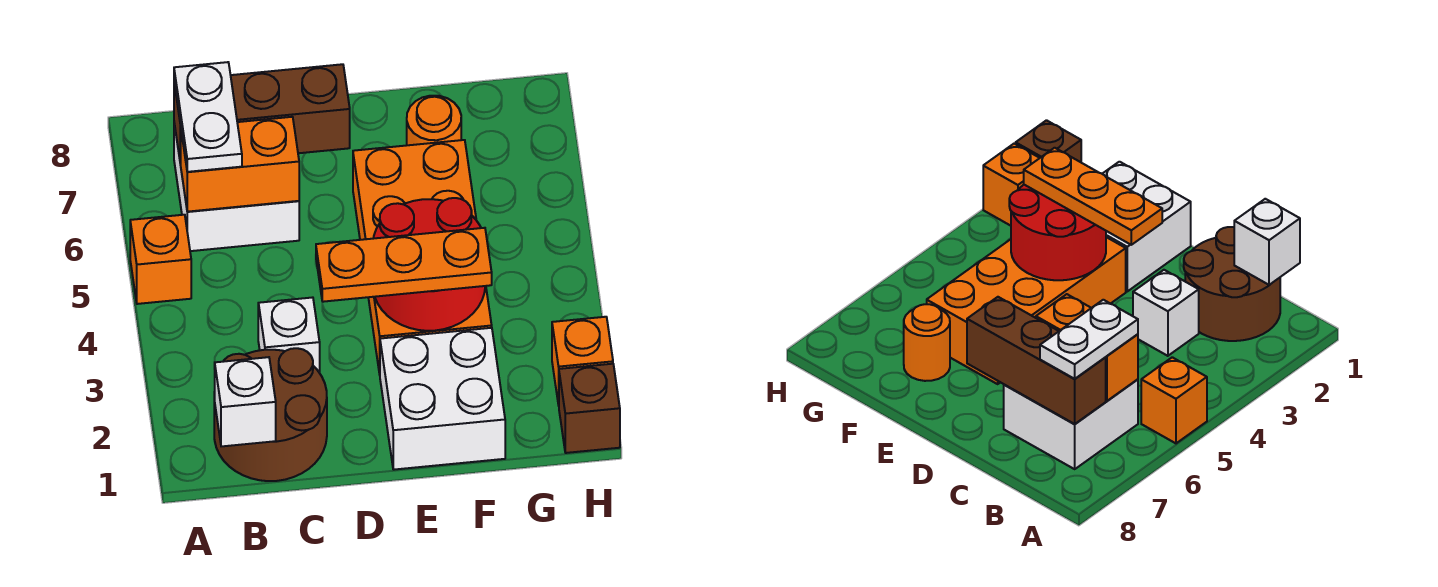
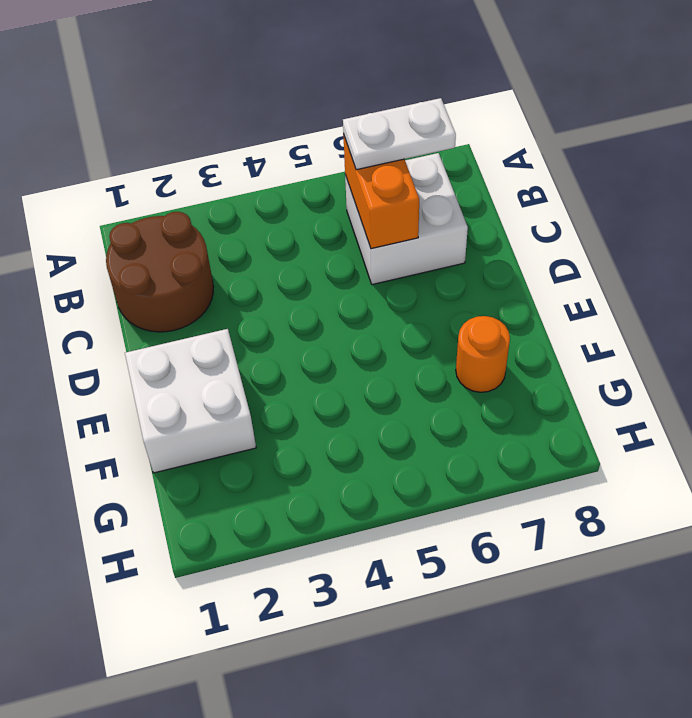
none -> orange 1x1 brick [130,215,191,304]
none -> white 1x1 brick [258,297,320,373]
none -> orange 2x4 brick [353,140,492,374]

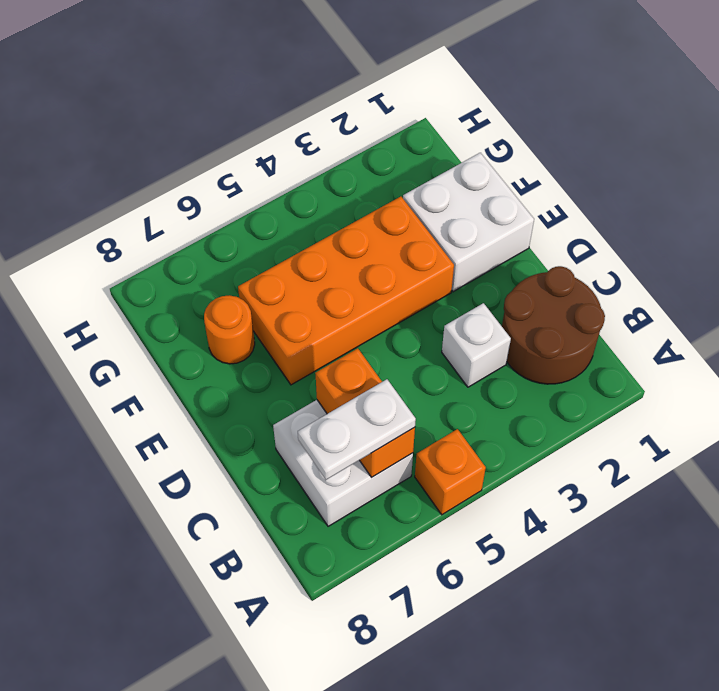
none -> brown 1x1 brick [559,364,620,453]
none -> orange 1x1 brick [552,317,613,406]
none -> white 1x1 brick [214,357,276,446]

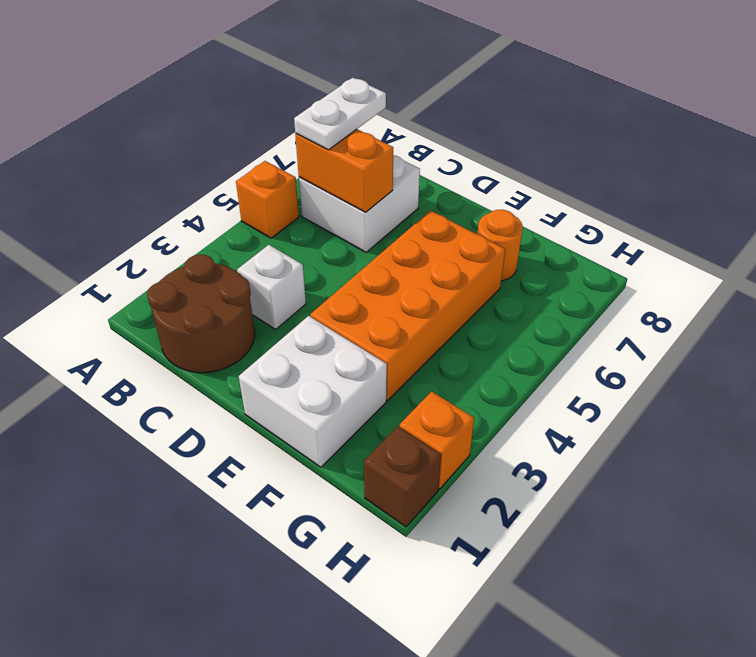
none -> white 1x1 brick [214,357,276,446]
none -> brown 1x3 brick [174,64,350,164]
none -> red 2x2 round brick [373,198,485,331]

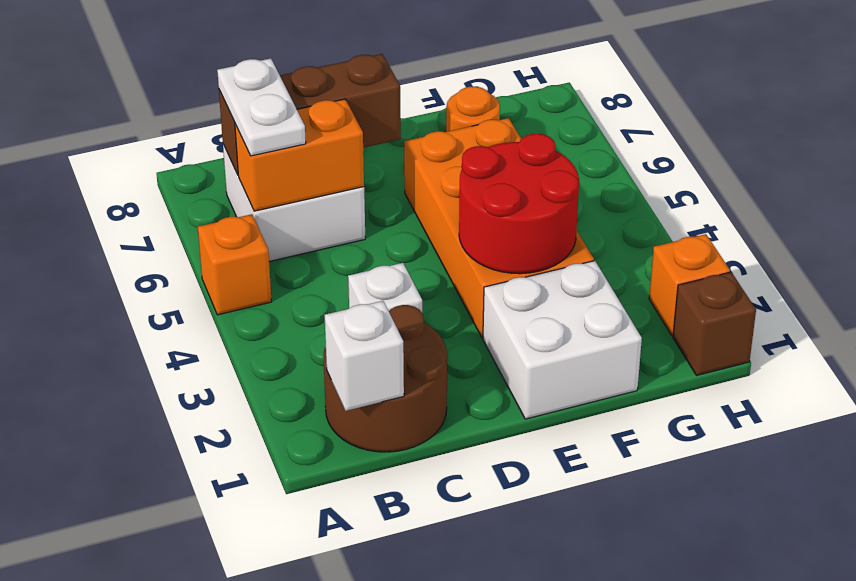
none -> orange 1x3 plate [316,228,492,302]

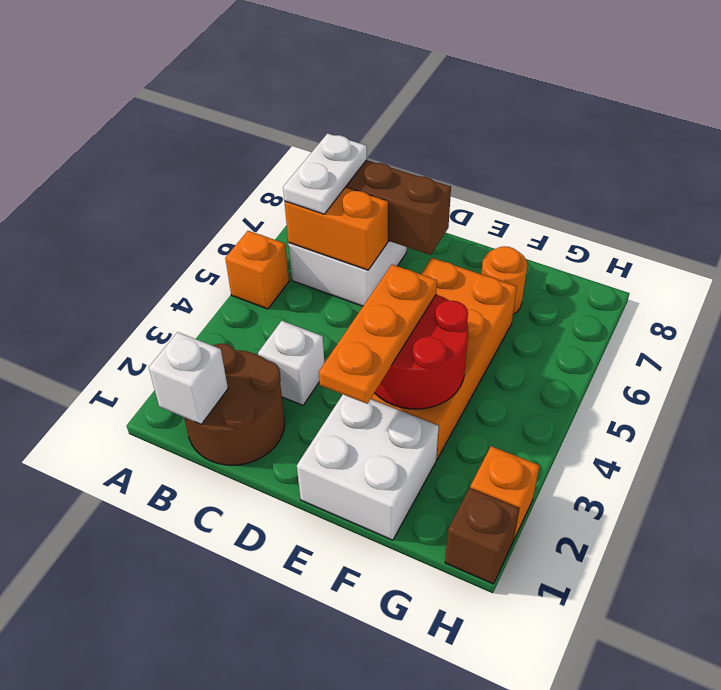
orange 1x3 plate [319,265,437,404] -> orange 1x3 plate turned to [316,228,492,302]

